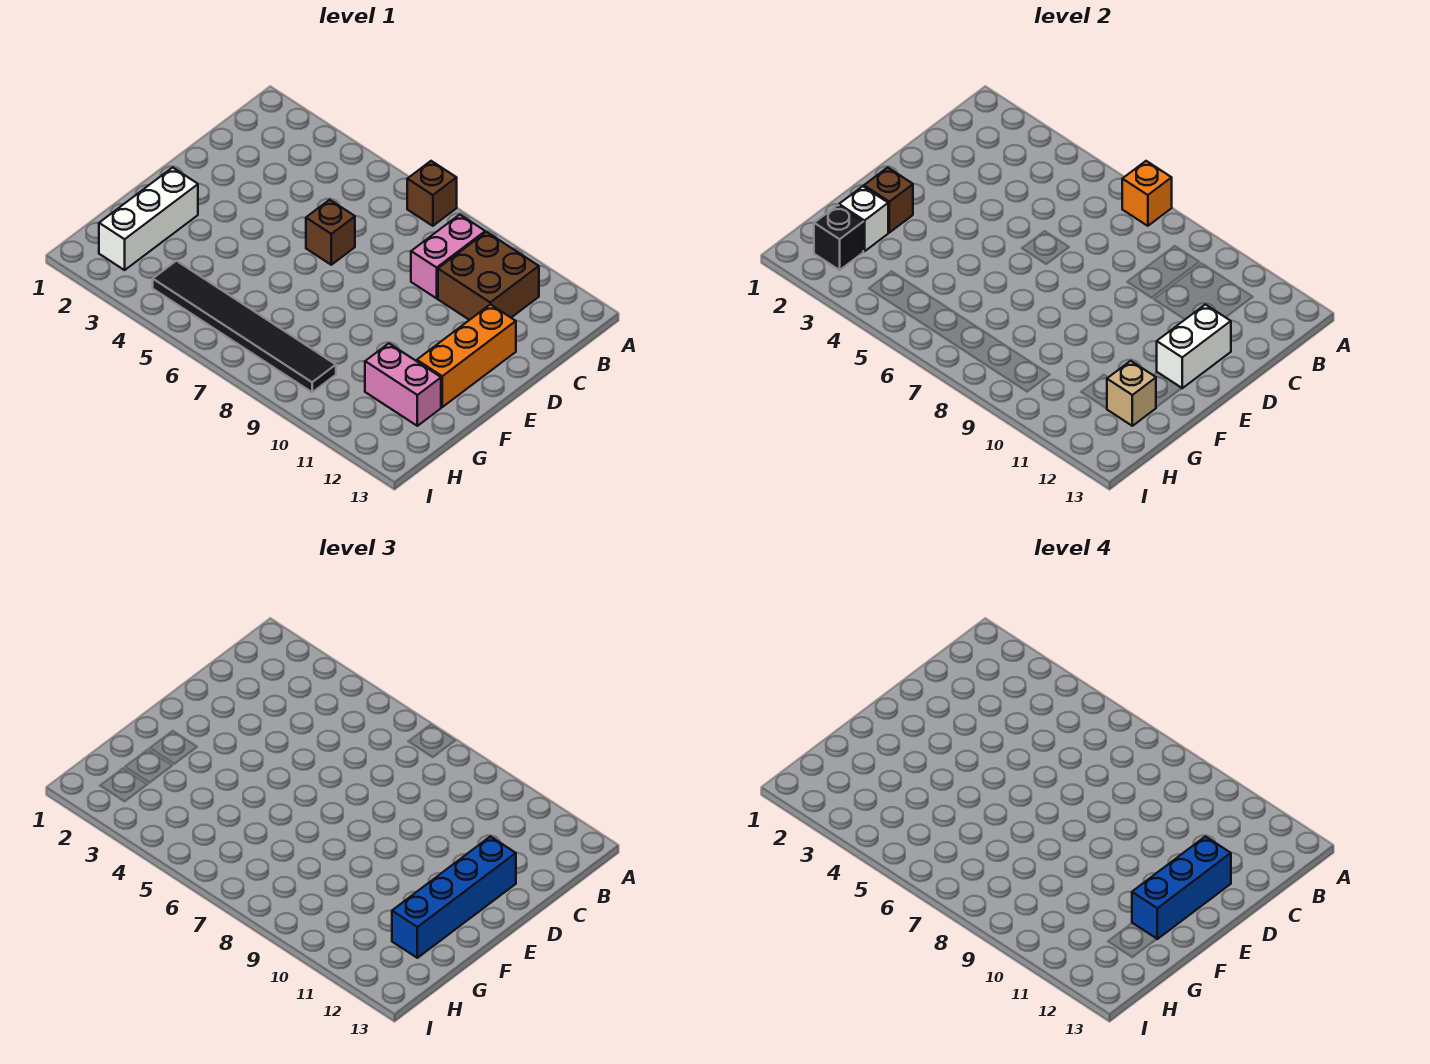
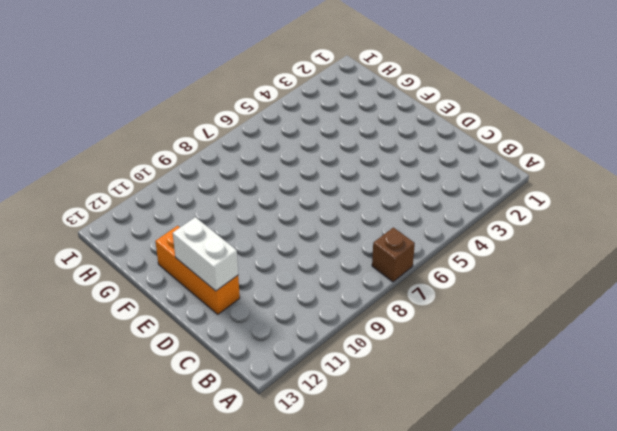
none -> pink 1x2 brick [411,215,485,298]
none -> brown 2x2 brick [438,232,539,320]
none -> brown 1x1 brick [306,200,355,265]

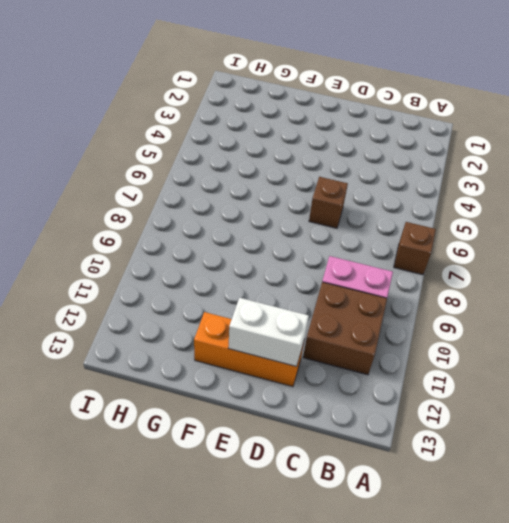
none -> white 1x3 brick [99,167,198,270]
none -> pink 1x2 brick [365,343,441,426]
none -> black 1x6 tile [153,261,336,392]

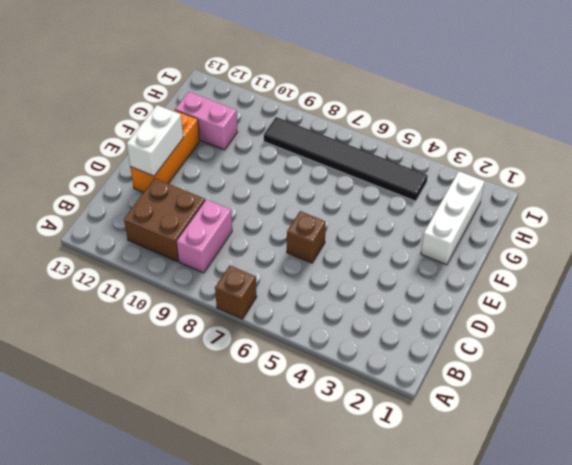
none -> orange 1x1 brick [1122,161,1172,226]
none -> brown 1x1 brick [864,167,913,233]
none -> white 1x1 brick [839,186,888,251]

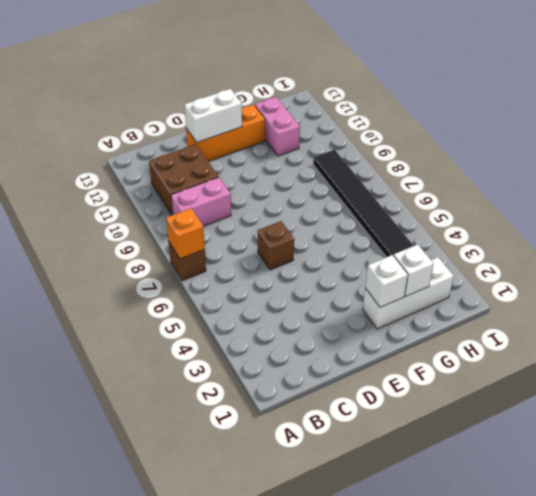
white 1x1 brick [365,255,408,307] -> brown 1x1 brick [864,167,913,233]
none -> tan 1x1 brick [1107,361,1156,426]
none -> black 1x1 brick [814,205,863,270]
none -> blue 1x4 brick [392,836,516,958]

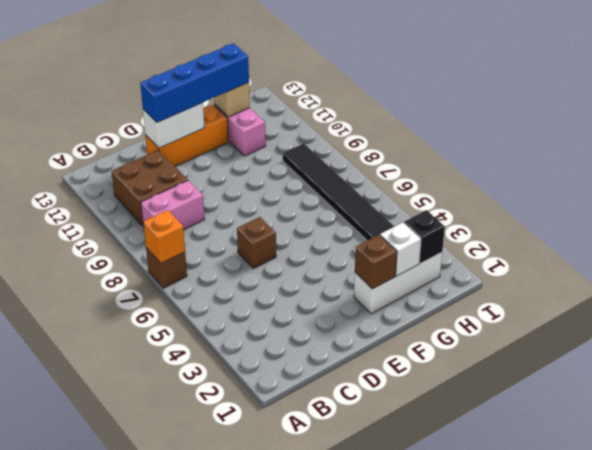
none -> blue 1x3 brick [1132,836,1231,939]

